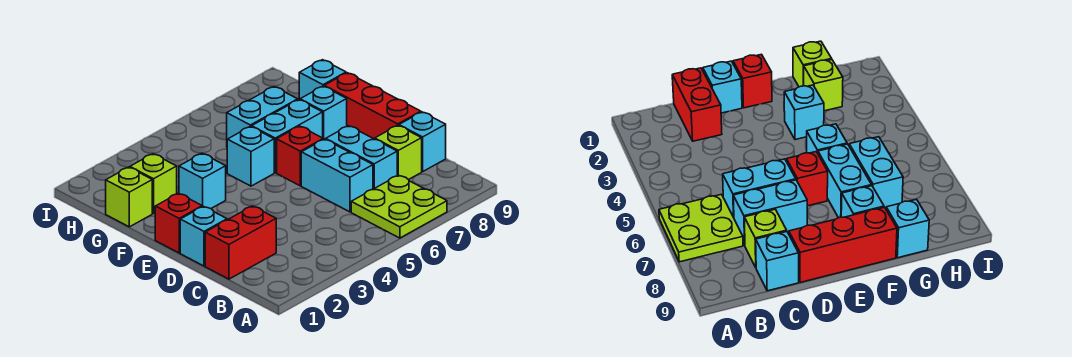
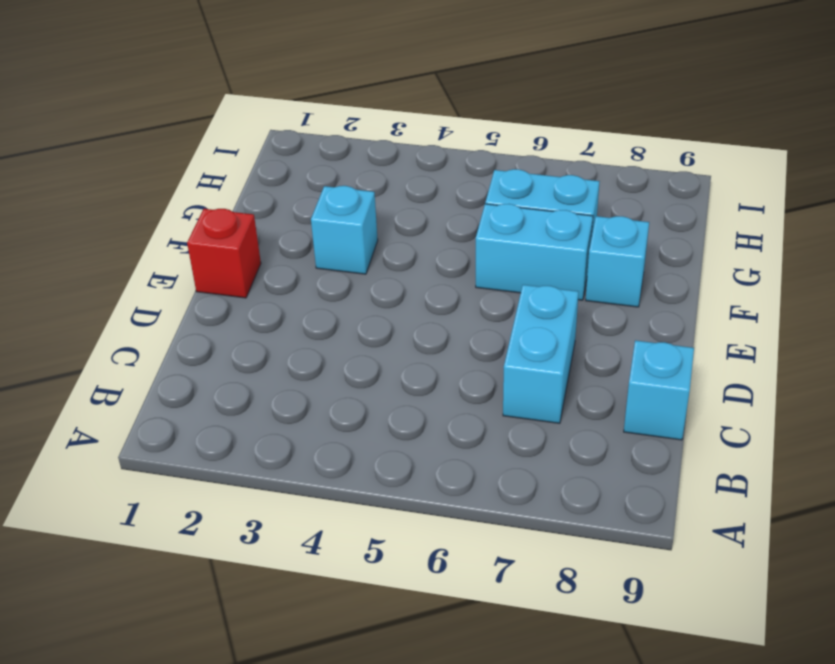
none -> lime 2x2 plate [351,175,447,238]
none -> red 1x2 brick [205,206,276,279]
none -> cyan 1x2 brick [301,139,373,212]

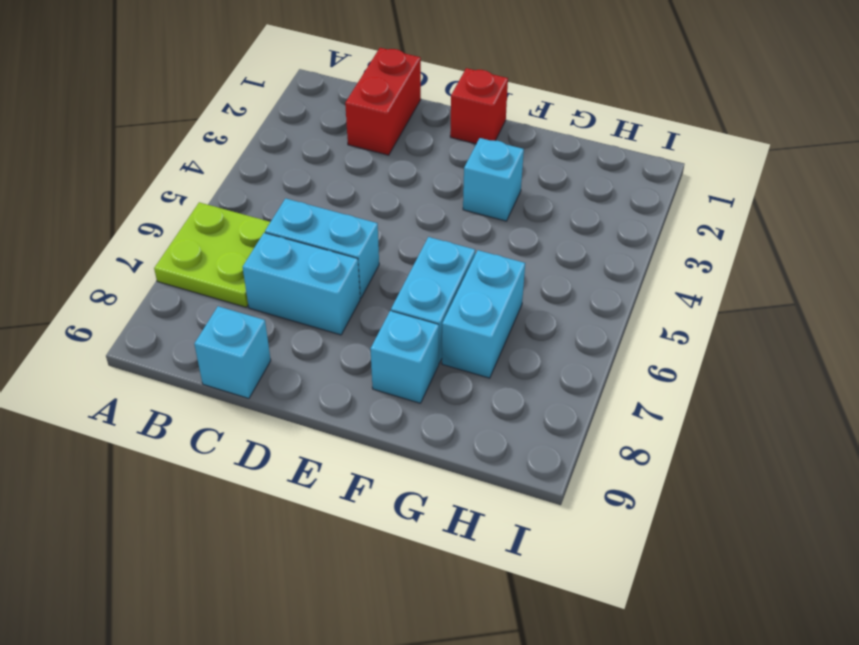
none -> lime 1x1 brick [375,125,422,180]
none -> cyan 1x1 brick [180,206,227,266]
none -> red 1x3 brick [324,73,421,139]

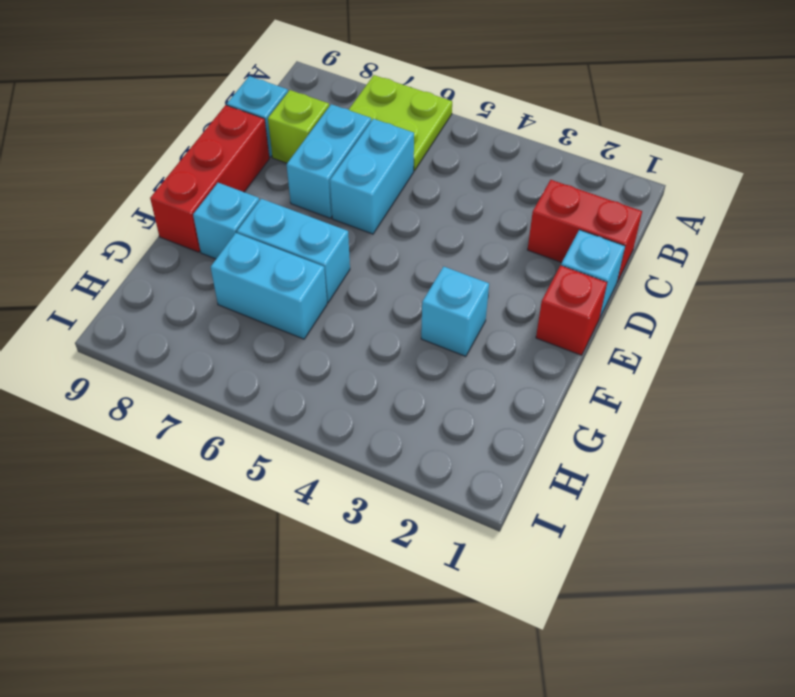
none -> red 1x1 brick [277,126,323,186]
none -> cyan 1x1 brick [227,126,274,186]
none -> lime 1x1 brick [106,167,152,227]

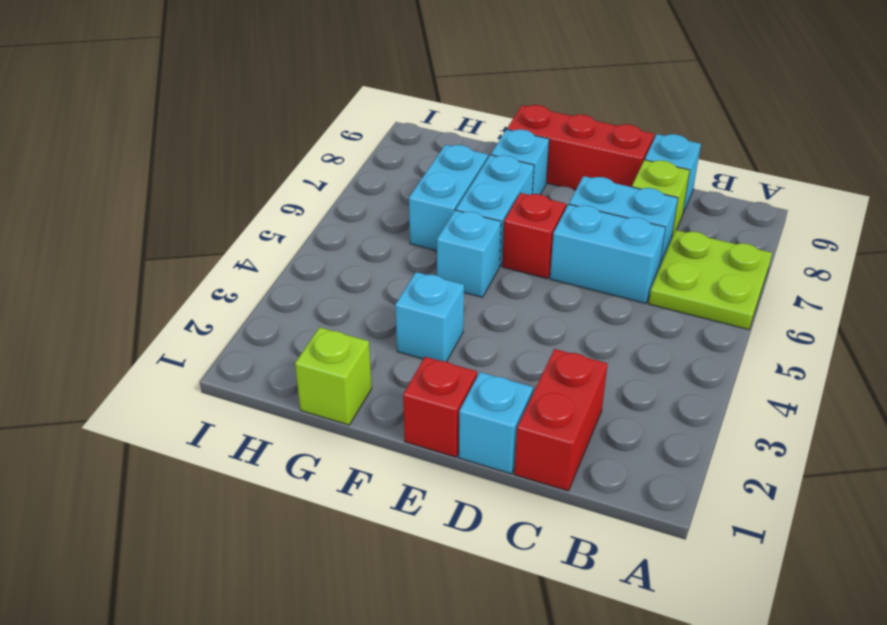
none -> lime 1x1 brick [130,154,177,213]
none -> cyan 1x1 brick [299,60,346,100]

